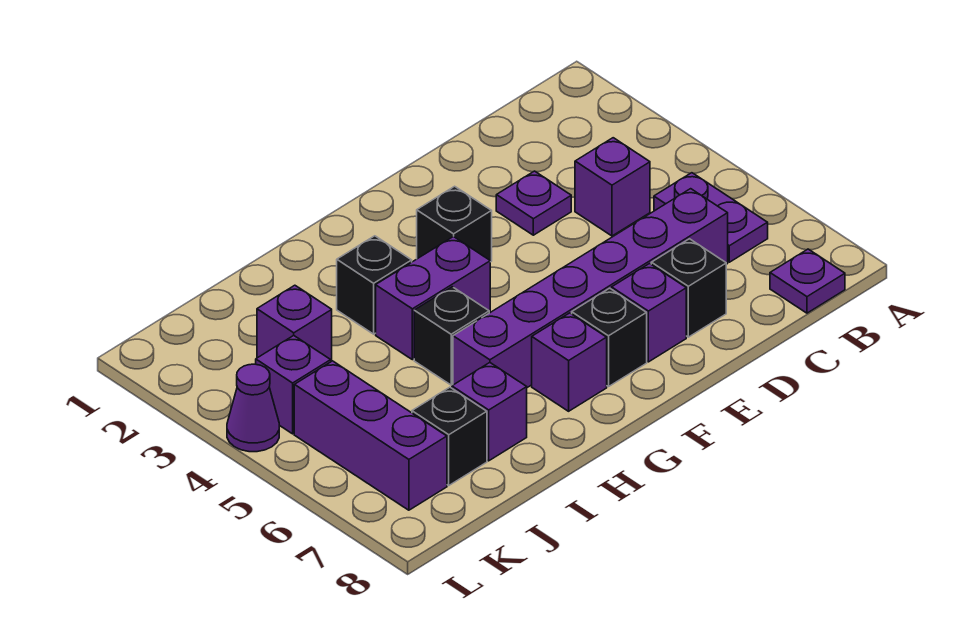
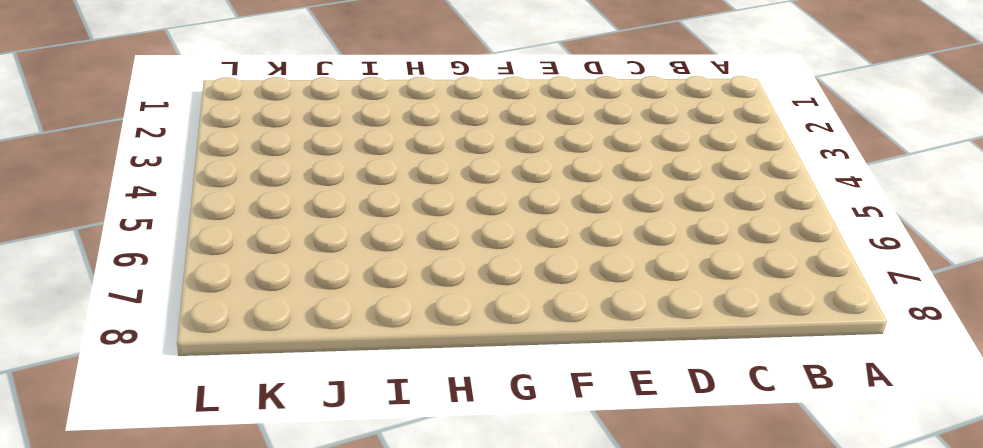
none -> purple 1x2 plate [654,173,768,262]
none -> purple 1x1 plate [770,249,845,313]
none -> purple 1x1 brick [575,138,650,236]

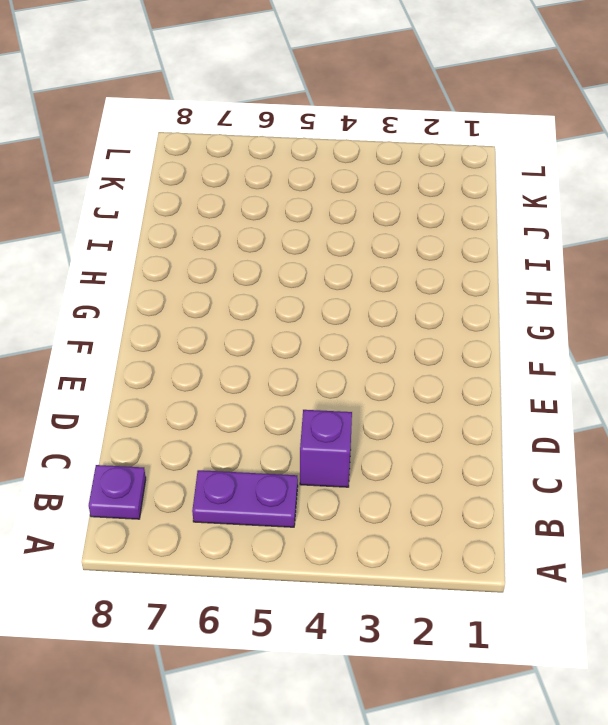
none -> purple 1x6 brick [453,189,728,388]
none -> purple 1x1 plate [496,171,571,235]
none -> black 1x1 brick [651,239,726,337]

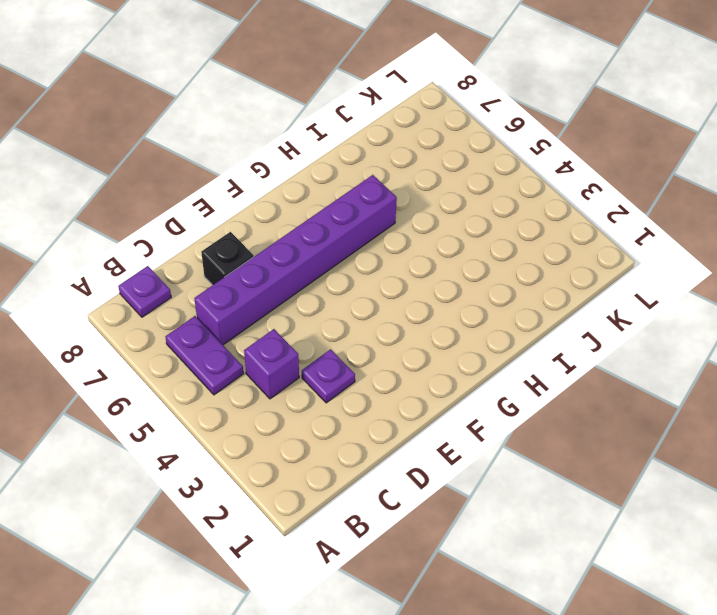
none -> purple 1x1 brick [612,264,686,362]
none -> black 1x1 brick [417,186,492,262]
none -> black 1x1 brick [572,288,647,387]

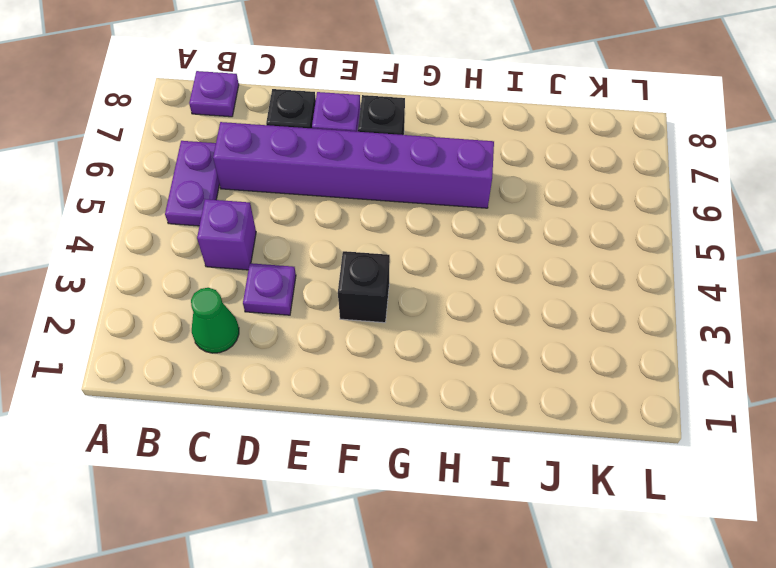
green 1x1 cone [191,288,239,353] -> none
none -> purple 1x2 brick [376,236,490,360]
none -> purple 1x1 brick [532,313,607,411]
none -> black 1x1 brick [337,236,412,334]

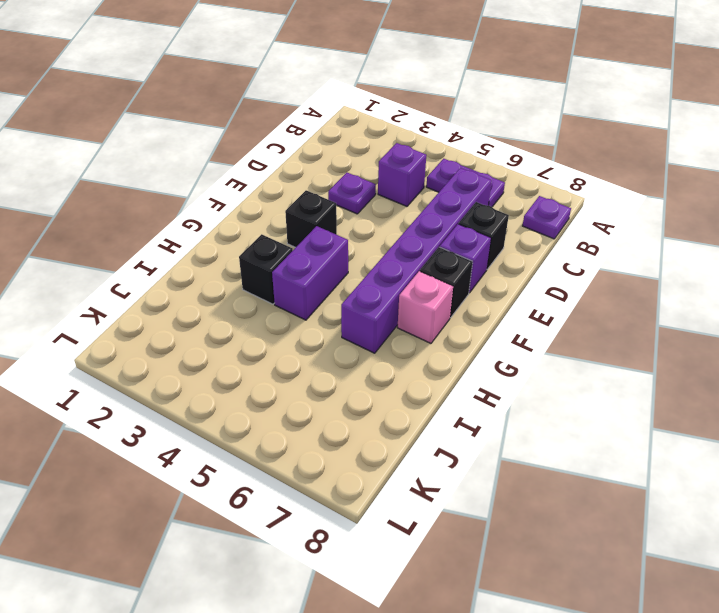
pink 1x1 brick [398,271,453,343] -> purple 1x1 brick [532,313,607,411]
none -> black 1x1 brick [414,287,489,385]
none -> purple 1x1 brick [452,363,527,461]
none -> purple 1x1 brick [257,285,332,360]

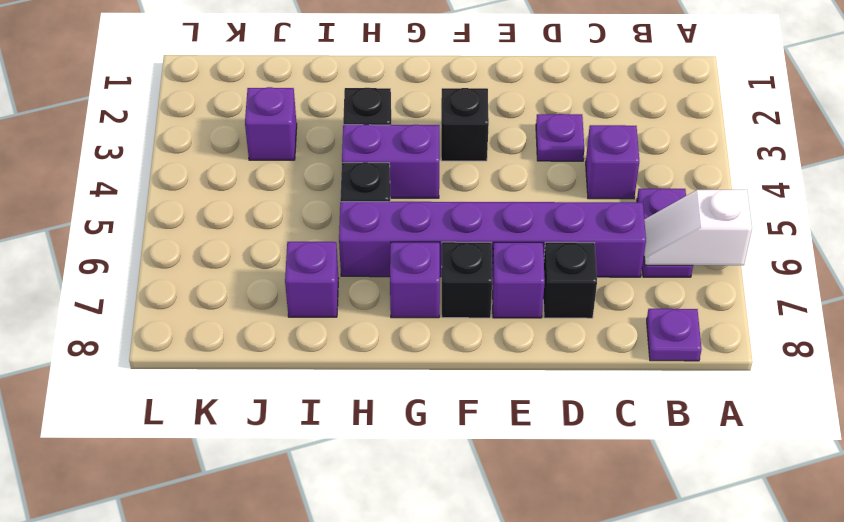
white 1x2 slope [644,190,752,265] -> none
none -> black 1x1 brick [412,387,487,485]
none -> purple 1x1 brick [256,336,331,434]
none -> purple 1x3 brick [294,361,447,510]

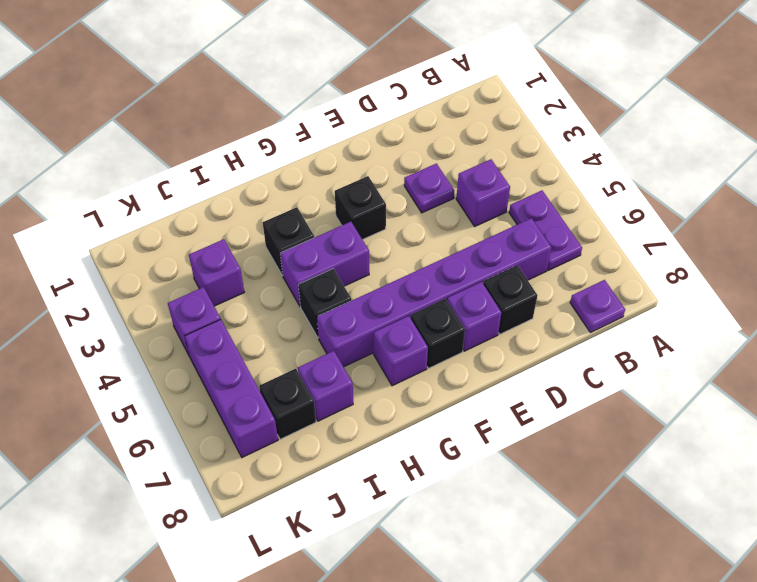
none -> purple 1x1 cone [227,364,279,452]

